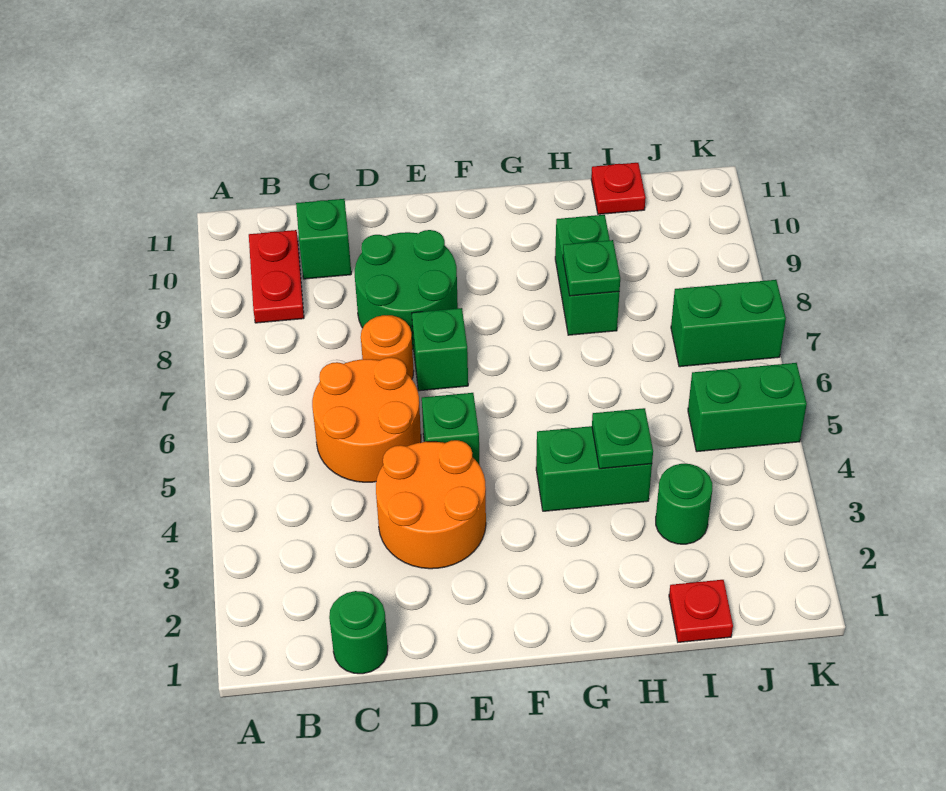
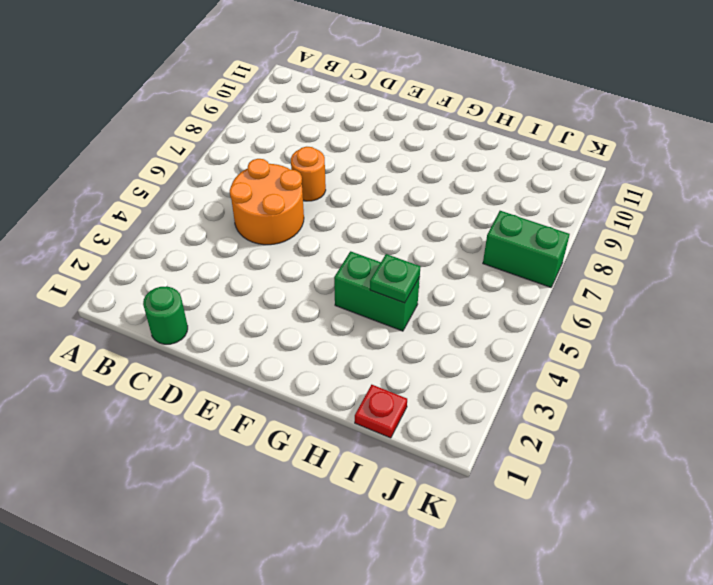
none -> red 1x2 plate [249,230,304,323]
none -> green 1x1 brick [296,199,351,279]
none -> orange 2x2 round brick [376,440,486,569]

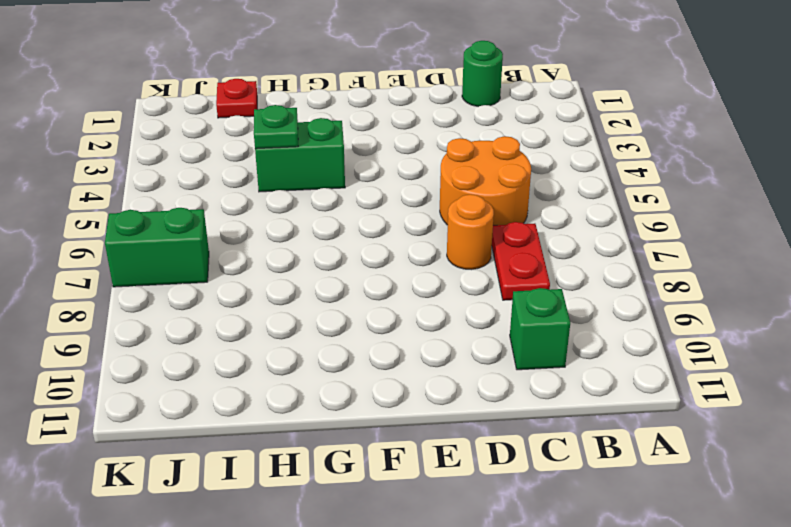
red 1x2 plate [492,222,550,300] -> red 1x2 plate moved to [249,230,304,323]
none -> orange 2x2 round brick [376,440,486,569]
none -> green 2x2 round brick [355,230,458,349]
none -> green 1x1 brick [422,393,479,464]

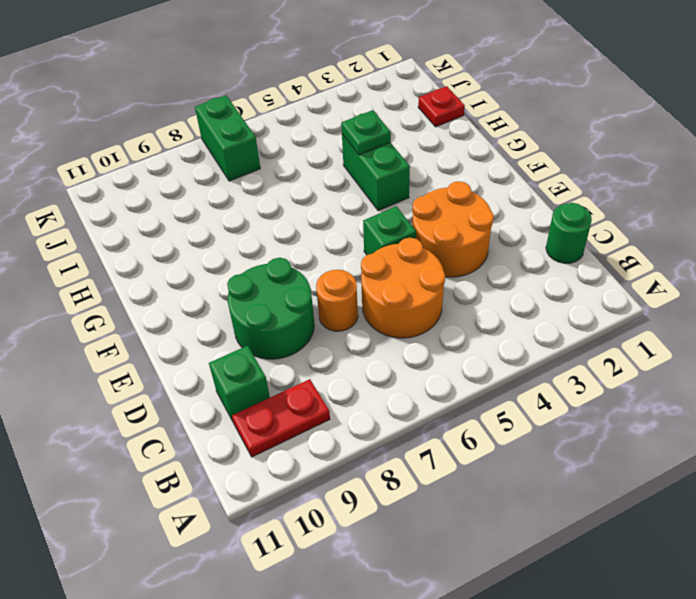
none -> green 1x1 brick [412,308,468,391]
none -> green 1x2 brick [555,215,619,335]
none -> green 1x1 round brick [656,464,712,544]

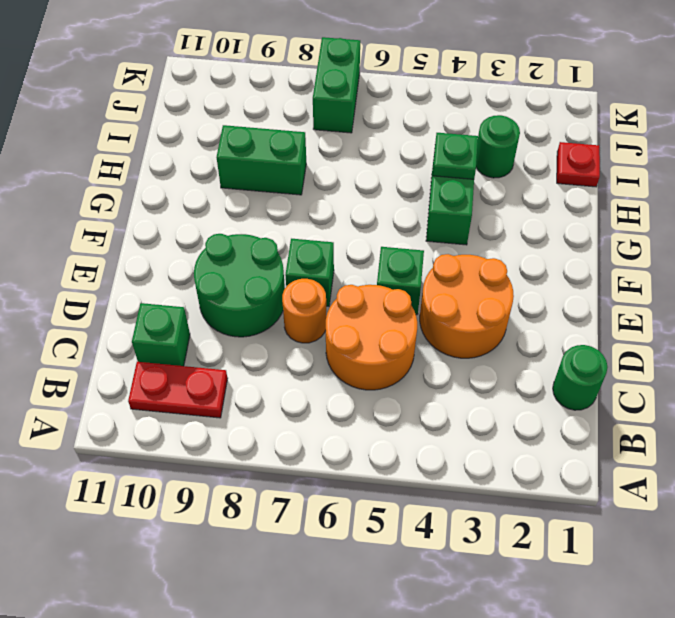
none -> red 1x1 plate [591,163,646,214]
none -> green 1x2 brick [688,363,807,452]
none -> green 1x1 plate [563,240,620,296]

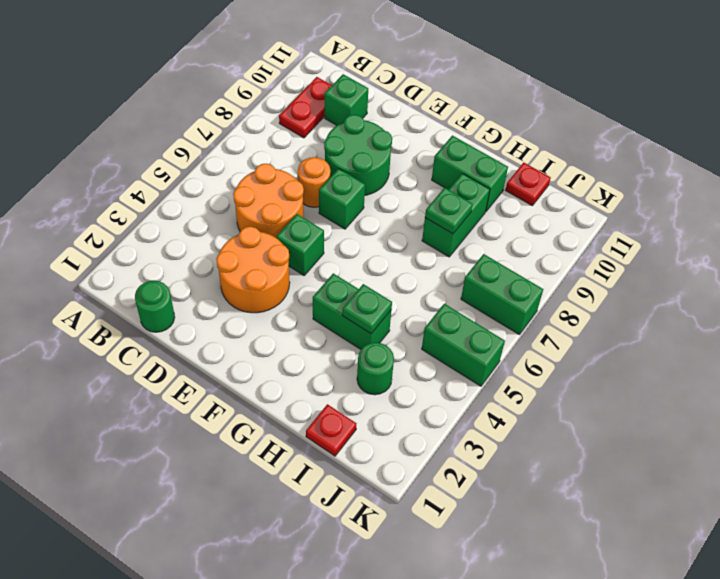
green 1x2 brick [432,136,508,211] -> none

